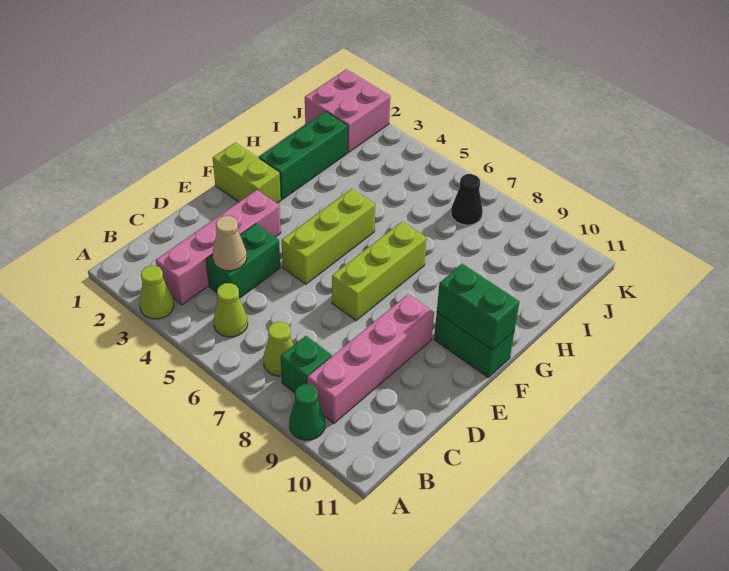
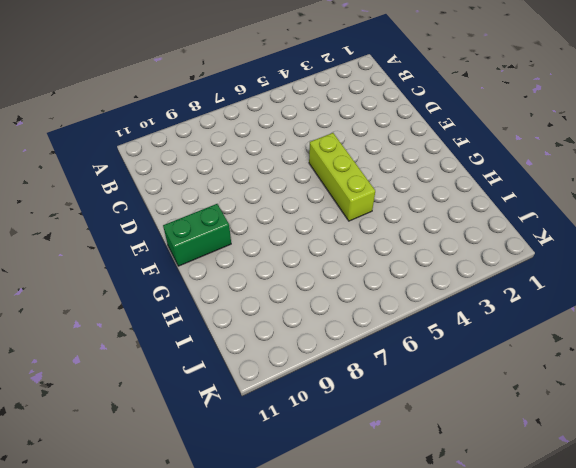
none -> lime 1x1 cone [140,266,174,319]
none -> green 1x1 cone [289,384,325,440]
none -> pink 1x4 brick [156,190,281,305]

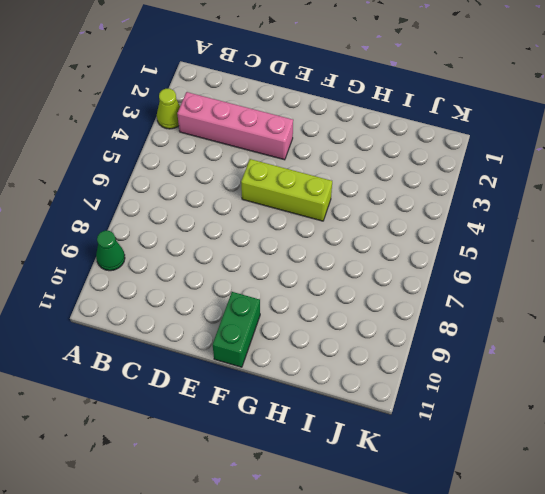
none -> lime 1x1 cone [214,283,248,337]
none -> lime 1x1 cone [263,322,294,376]
none -> green 1x1 brick [281,336,332,393]

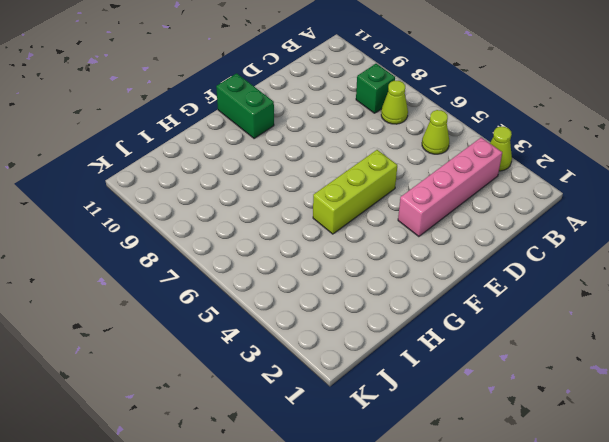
none -> green 1x1 cone [289,384,325,440]
none -> pink 1x4 brick [308,294,434,423]
none -> green 1x2 brick [206,224,280,298]

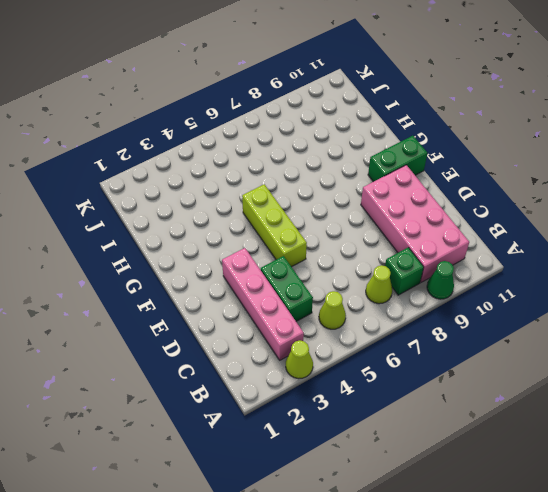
pink 2x4 brick [361,165,469,282] -> pink 1x4 brick [308,294,434,423]
none -> lime 1x3 brick [332,222,427,321]
none -> lime 1x2 brick [213,142,281,203]
none -> green 1x3 brick [259,112,348,200]

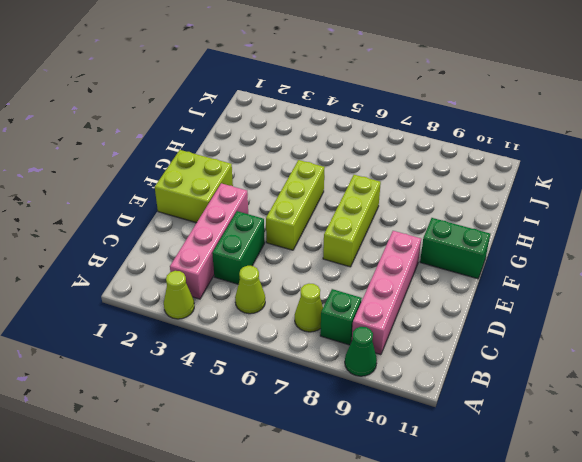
lime 2x2 brick [155,150,233,223] -> lime 1x2 brick [213,142,281,203]
none -> green 1x3 brick [259,112,348,200]
none -> pink 2x2 brick [305,69,390,152]
none -> black 1x1 cone [451,174,483,225]

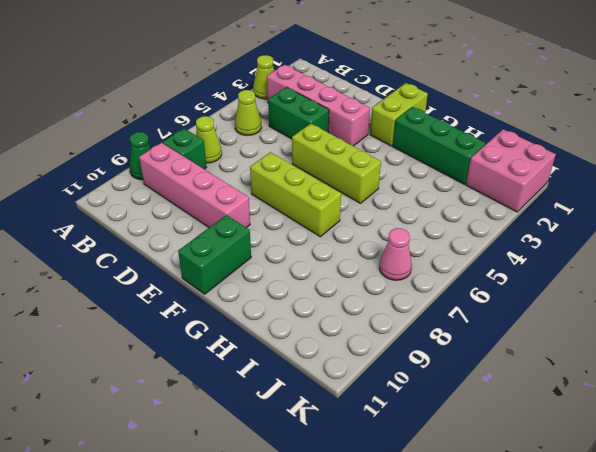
pink 1x1 cone [379,228,412,280] -> black 1x1 cone [451,174,483,225]
none -> tan 1x1 cone [213,216,247,271]
none -> green 1x2 brick [437,264,520,350]

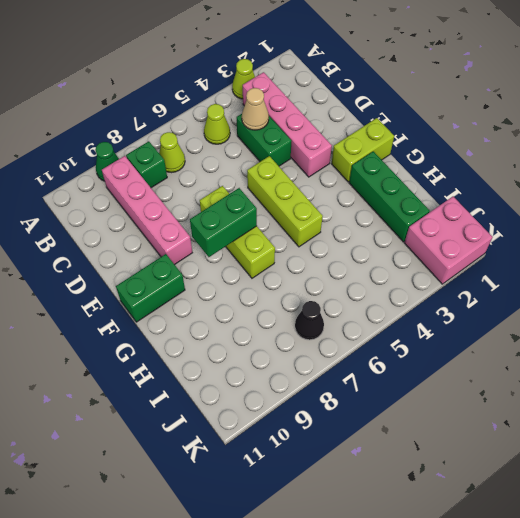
green 1x2 brick [190,188,257,257] -> green 1x2 brick moved to [437,264,520,350]

